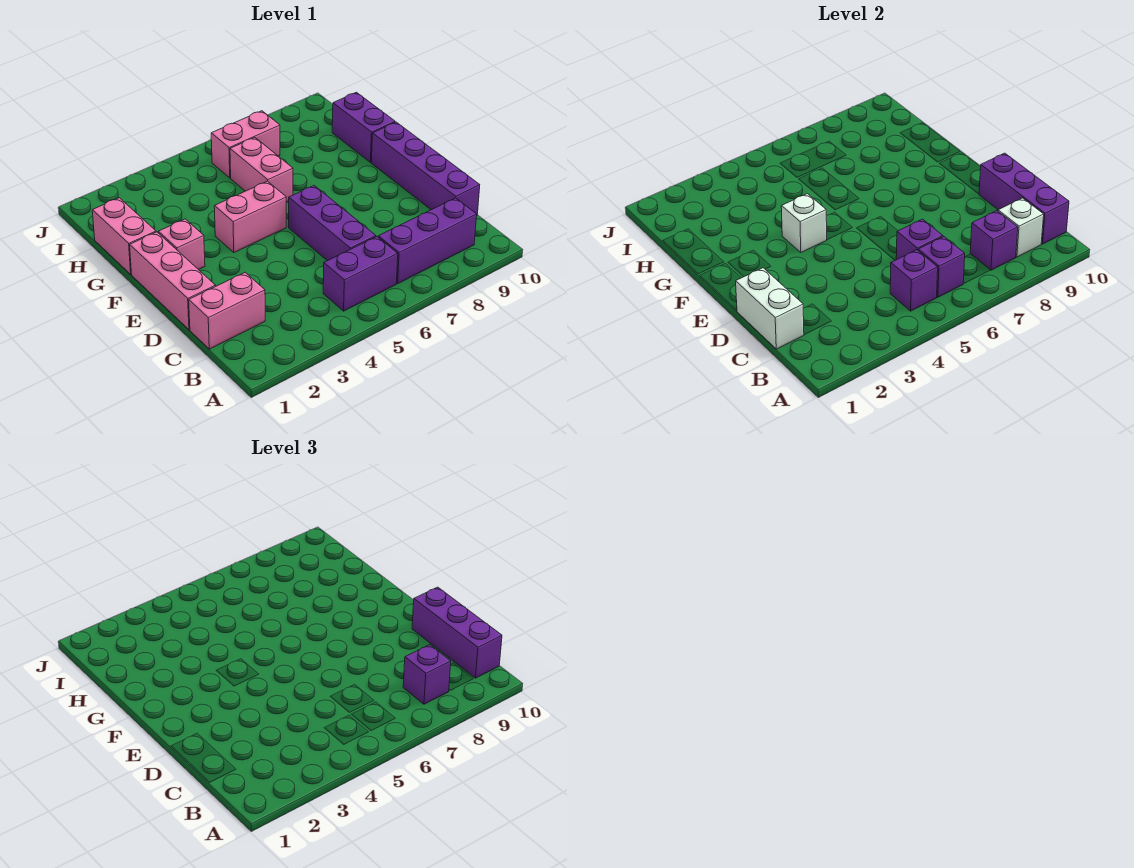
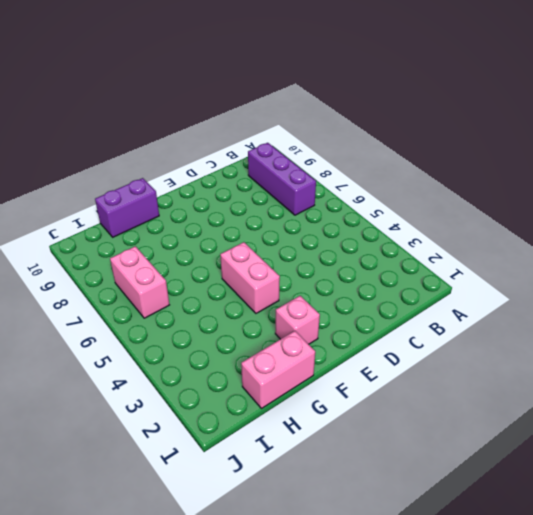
none -> purple 1x2 brick [323,237,398,311]
none -> pink 1x2 brick [189,272,265,349]
none -> purple 1x3 brick [289,186,376,261]

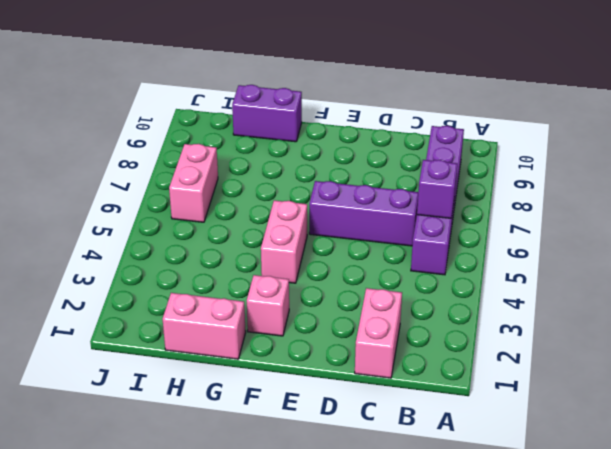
none -> purple 1x4 brick [371,122,480,214]
none -> pink 1x3 brick [130,232,216,330]
none -> pink 1x2 brick [230,138,293,202]

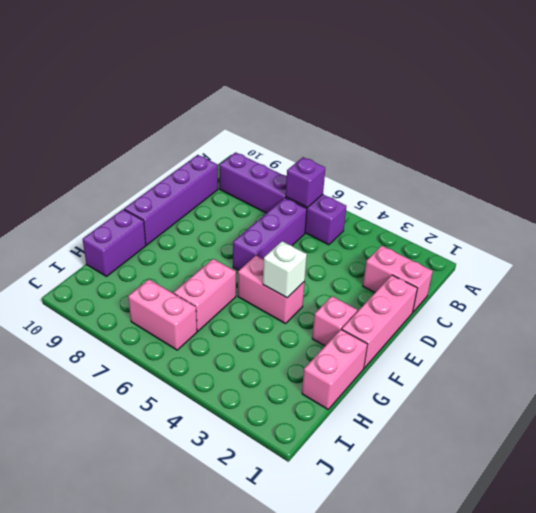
none -> purple 1x1 brick [890,250,938,311]
none -> purple 1x1 brick [970,211,1018,270]
none -> white 1x1 brick [998,198,1044,257]

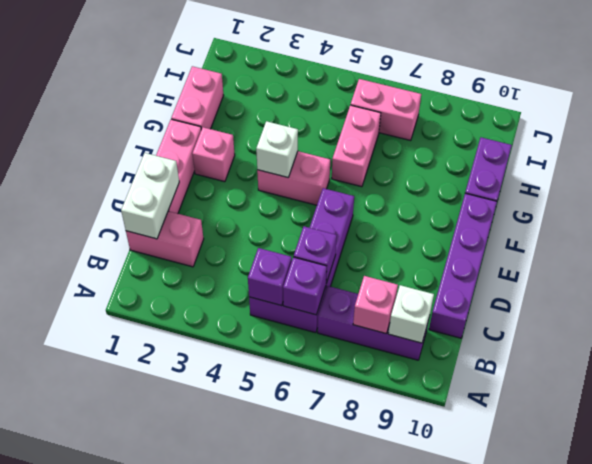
pink 1x1 brick [353,276,398,334] -> purple 1x1 brick [970,211,1018,270]
none -> purple 1x3 brick [979,153,1069,244]
none -> purple 1x1 brick [403,645,451,704]
none -> purple 1x3 brick [412,587,502,678]

